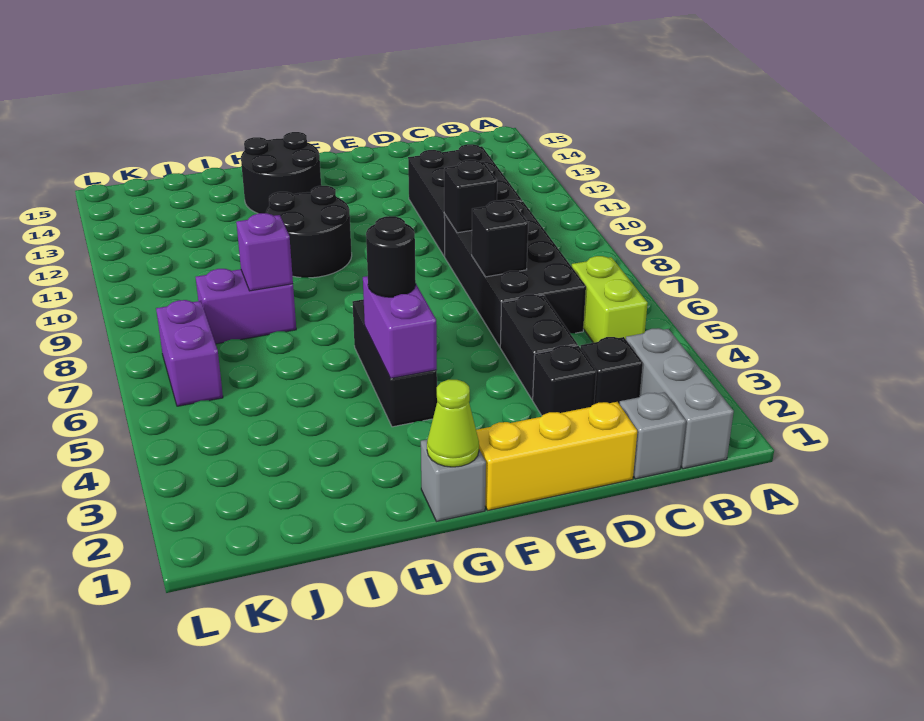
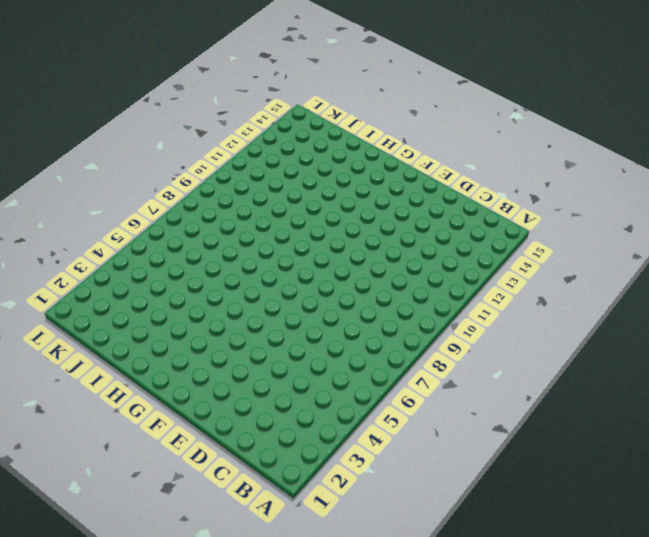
none -> grey 1x3 brick [626,328,734,469]
none -> lime 1x2 brick [572,256,648,343]
none -> grey 1x1 brick [619,392,686,479]

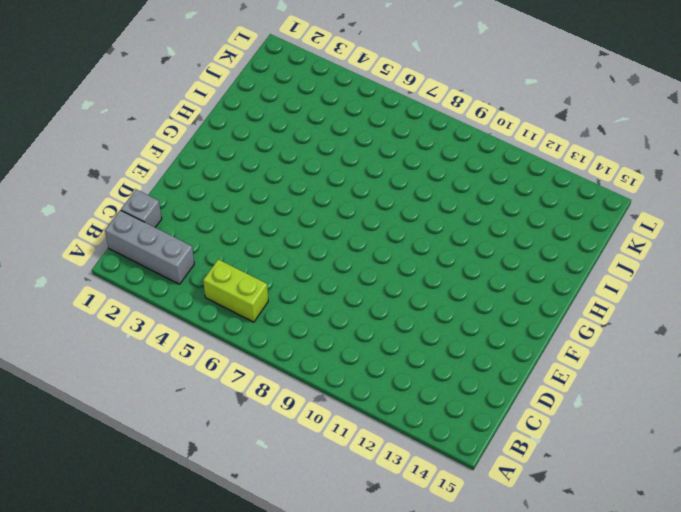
none -> black 1x1 brick [581,337,643,404]
none -> black 2x4 brick [444,200,586,347]
none -> black 2x3 brick [408,144,522,256]

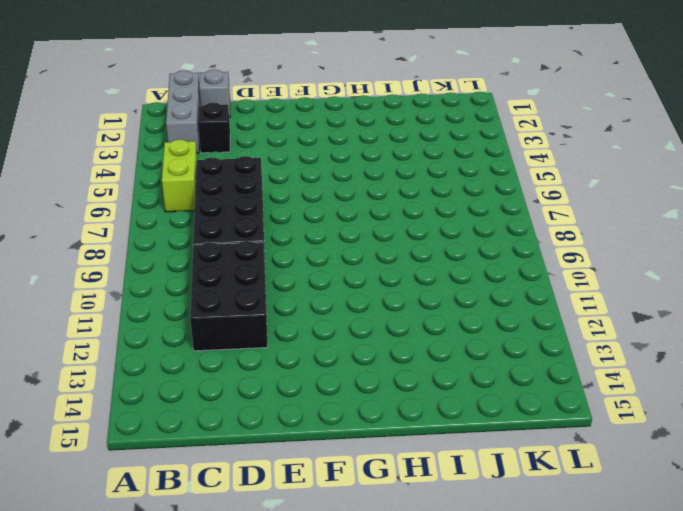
none -> yellow 1x3 brick [476,402,637,510]
none -> black 1x1 brick [533,345,596,415]
none -> black 1x2 brick [500,294,578,399]

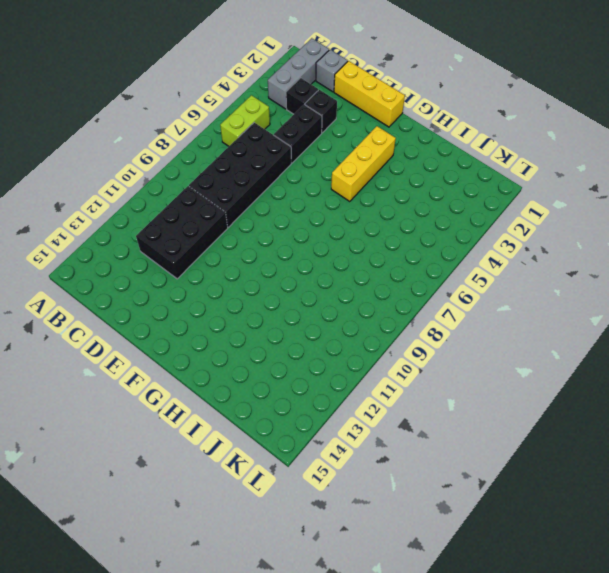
yellow 1x3 brick [331,126,396,201] -> black 1x3 brick [352,299,437,427]
none -> grey 1x1 brick [421,439,486,522]
none -> black 2x2 round brick [266,186,352,278]
none -> black 2x2 round brick [241,132,321,214]

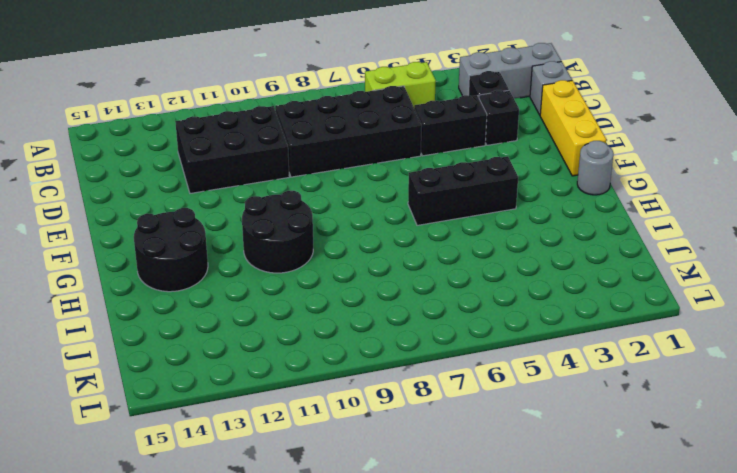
grey 1x1 round brick [577,141,614,195] -> grey 1x1 brick [421,439,486,522]
none -> purple 1x2 brick [196,269,296,344]
none -> purple 1x2 brick [156,300,223,406]
none -> black 1x1 brick [472,200,528,277]

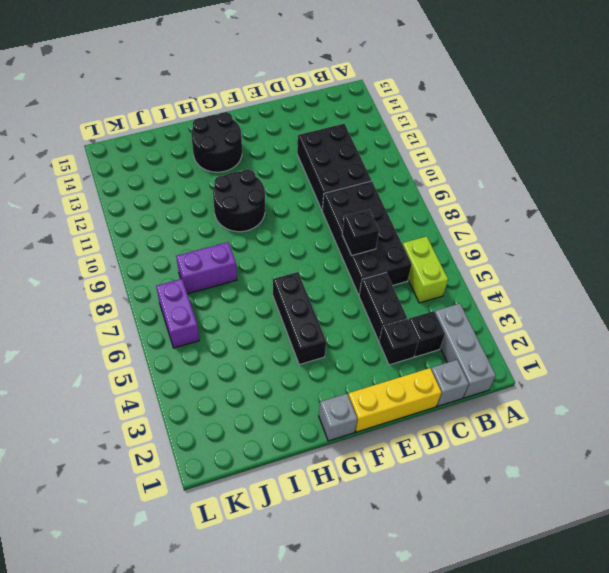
none -> black 1x1 brick [444,160,497,233]
none -> lime 1x1 cone [427,380,479,467]
none -> purple 1x2 brick [363,276,437,378]

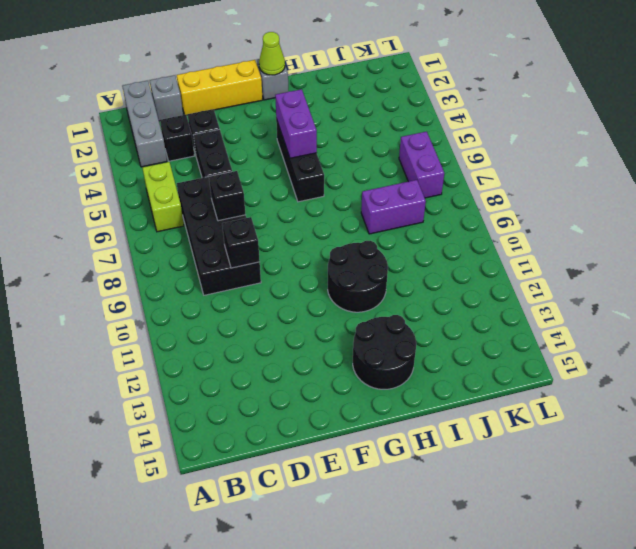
none -> black 2x3 brick [408,144,522,256]
none -> purple 1x1 brick [236,213,293,291]
none -> black 1x1 round brick [366,216,416,297]

